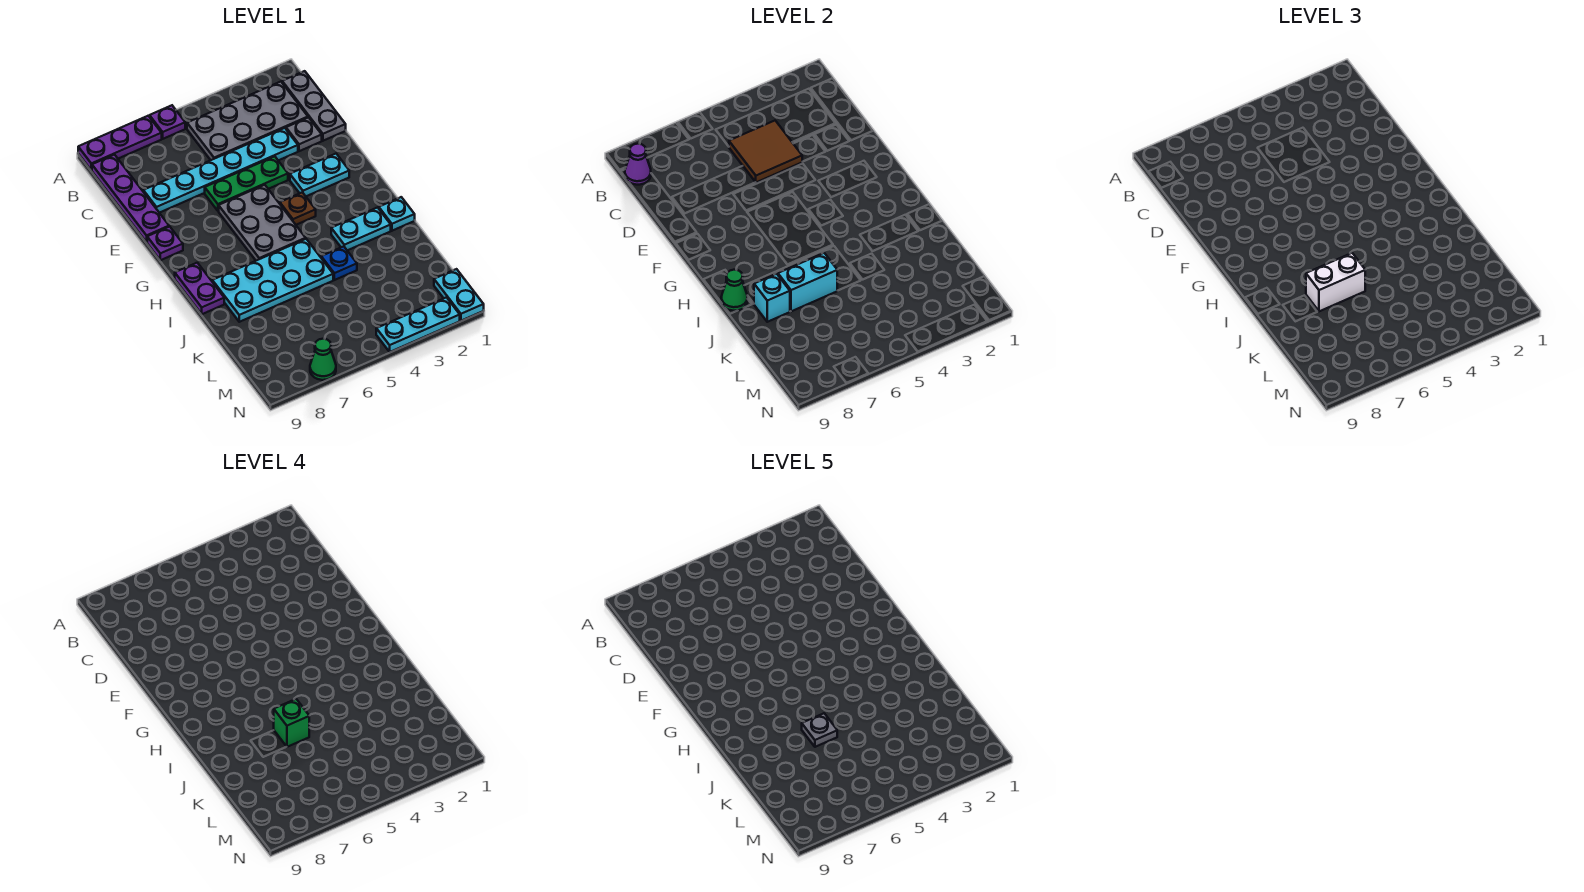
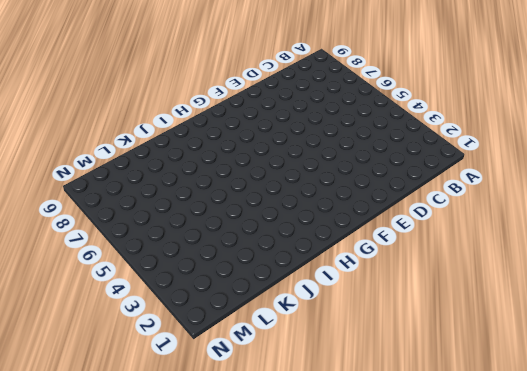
none -> purple 1x1 plate [150,105,185,139]
none -> purple 1x3 plate [78,116,162,170]
none -> grey 1x3 plate [282,71,346,141]

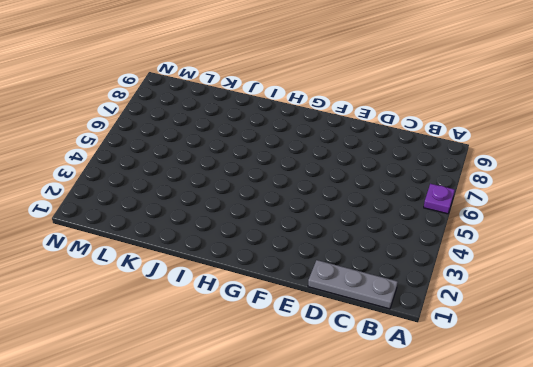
none -> purple 1x3 plate [78,116,162,170]
none -> grey 2x4 plate [187,82,308,160]
none -> purple 1x4 plate [92,155,169,242]

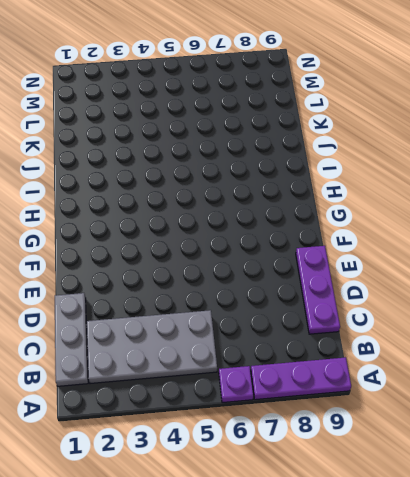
purple 1x3 plate [296,246,340,334] -> purple 1x4 plate [92,155,169,242]
none -> grey 1x1 plate [286,118,322,151]
none -> cyan 1x6 plate [143,128,298,213]
none -> green 1x3 plate [205,156,288,211]

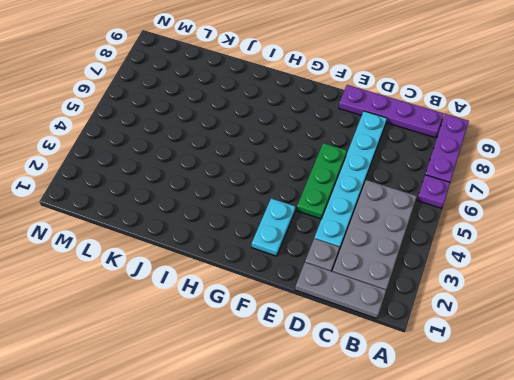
none -> grey 2x3 plate [219,185,306,261]
none -> purple 1x1 plate [147,227,183,260]
none -> brown 1x1 plate [280,192,316,225]

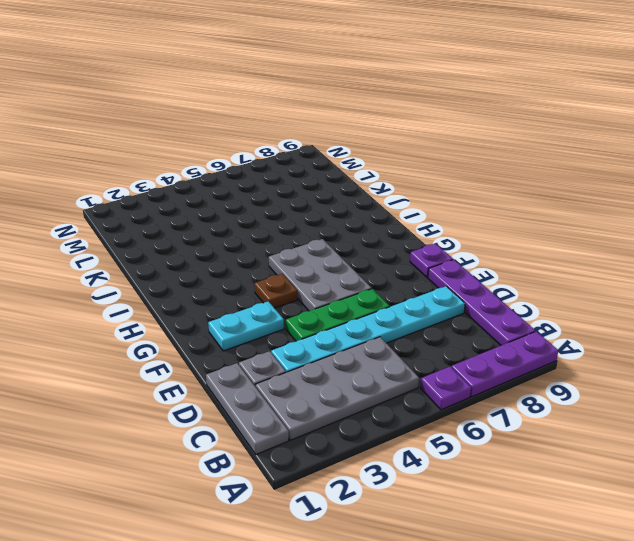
none -> purple 1x2 plate [175,263,224,314]
none -> cyan 1x1 plate [379,197,415,231]
none -> cyan 1x2 plate [331,208,391,250]

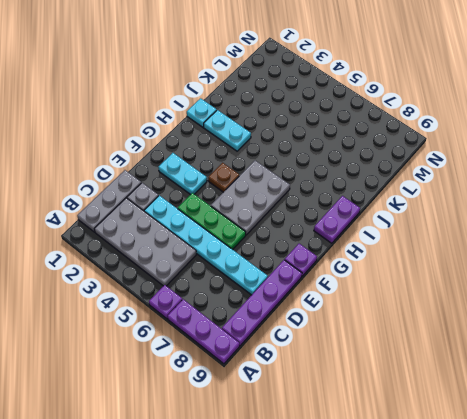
none -> cyan 2x4 plate [212,239,333,322]
none -> blue 1x1 plate [321,246,357,280]
none -> cyan 1x2 plate [434,269,484,321]

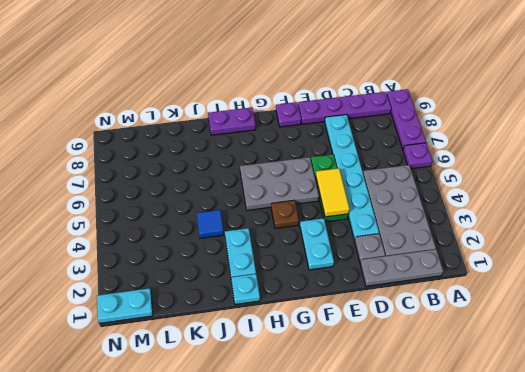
yellow 1x2 tile [316,168,350,217] -> none
blue 1x1 tile [197,210,224,238] -> blue 1x1 plate [321,246,357,280]
none -> cyan 2x4 plate [212,239,333,322]
none -> cyan 1x3 plate [376,298,460,352]
none -> green 1x1 cone [310,339,336,380]

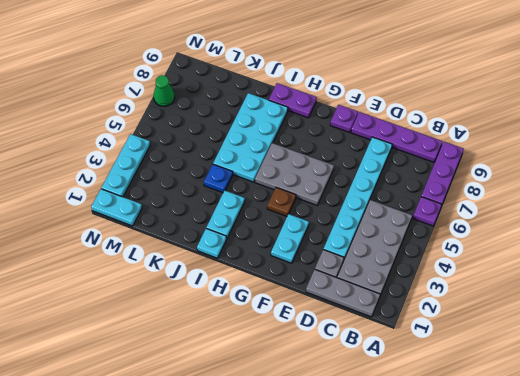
none -> green 1x3 plate [205,156,288,211]
none -> purple 1x1 cone [625,144,651,185]
none -> brown 2x2 tile [729,121,802,182]

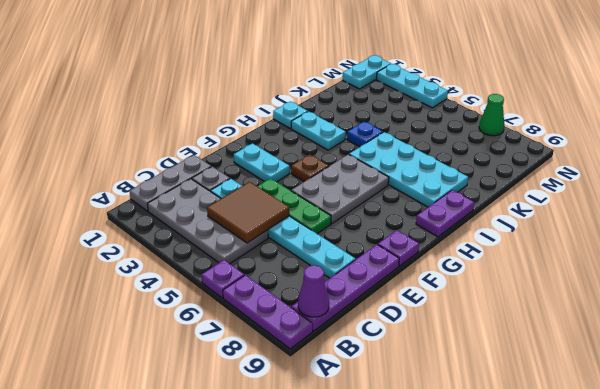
none -> green 1x1 cone [721,270,747,311]
none -> cyan 1x2 brick [778,253,837,311]
none -> cyan 1x1 brick [754,274,790,322]

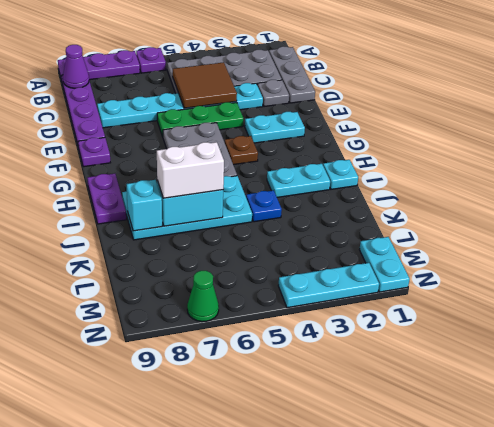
none -> green 1x1 cone [721,270,747,311]
none -> green 1x1 brick [274,699,309,747]
none -> grey 1x1 plate [802,713,837,747]

